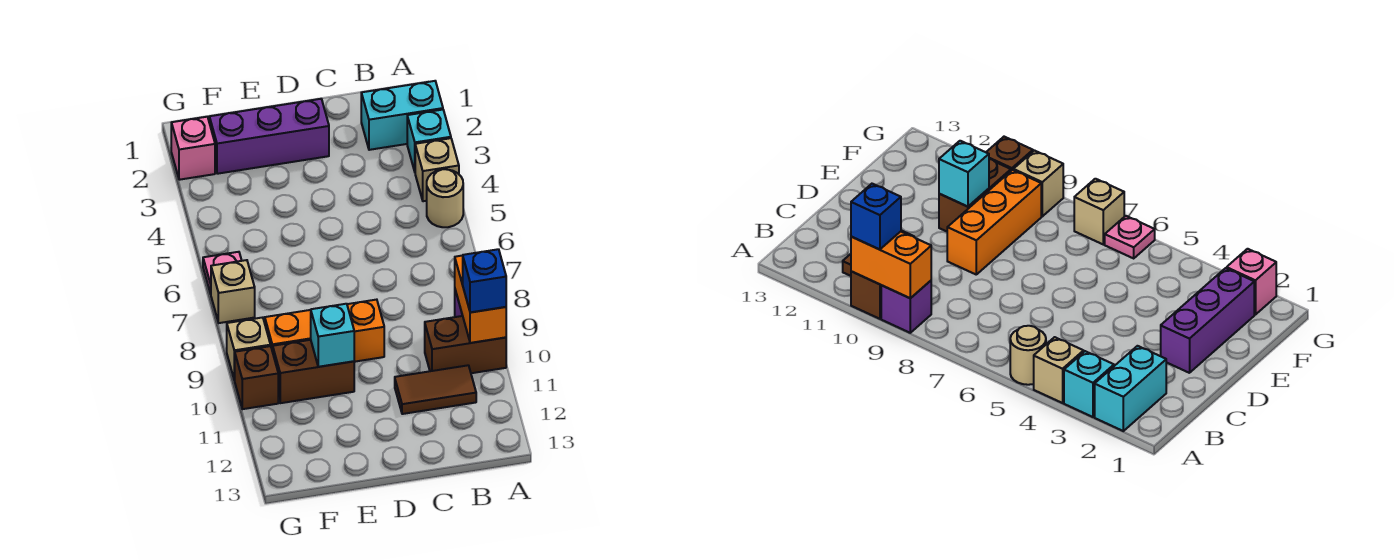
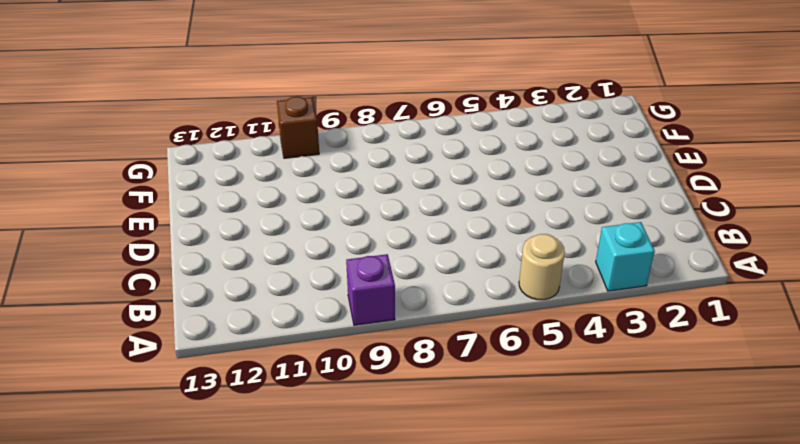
none -> cyan 1x2 brick [361,81,443,150]
none -> tan 1x1 brick [415,138,459,201]
none -> brown 1x2 brick [425,316,506,373]

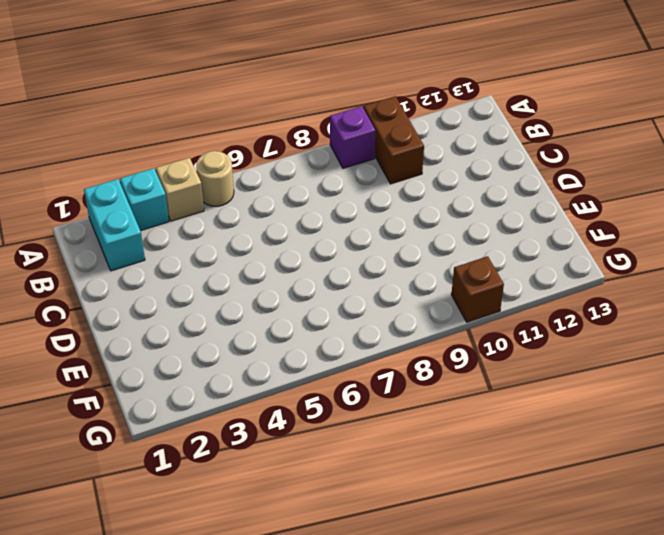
none -> brown 1x2 tile [395,365,476,414]
none -> purple 1x3 brick [209,99,329,174]
none -> orange 1x3 brick [265,300,384,362]

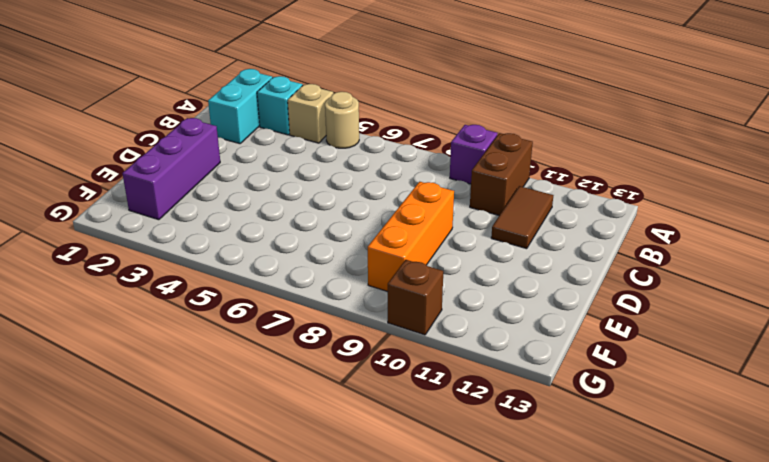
none -> brown 1x2 brick [273,340,354,403]
none -> pink 1x1 brick [171,117,215,180]
none -> pink 1x1 plate [203,252,242,294]

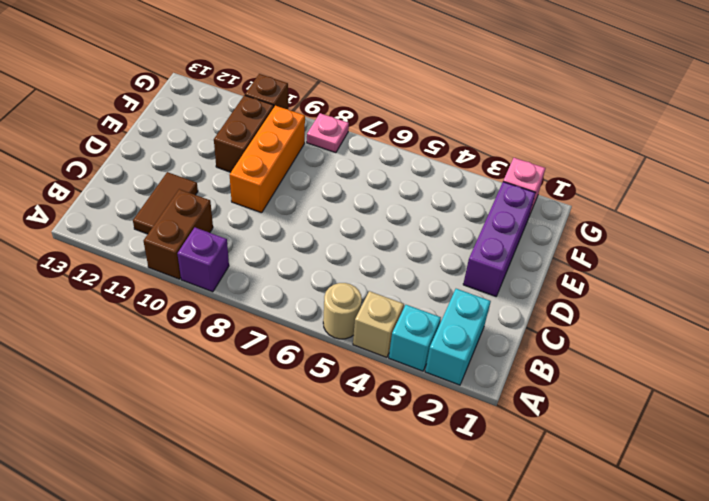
pink 1x1 plate [307,113,349,153] -> pink 1x1 plate moved to [203,252,242,294]
none -> tan 1x1 brick [211,260,255,323]
none -> tan 1x1 brick [227,317,270,380]
none -> orange 1x2 brick [455,256,506,343]

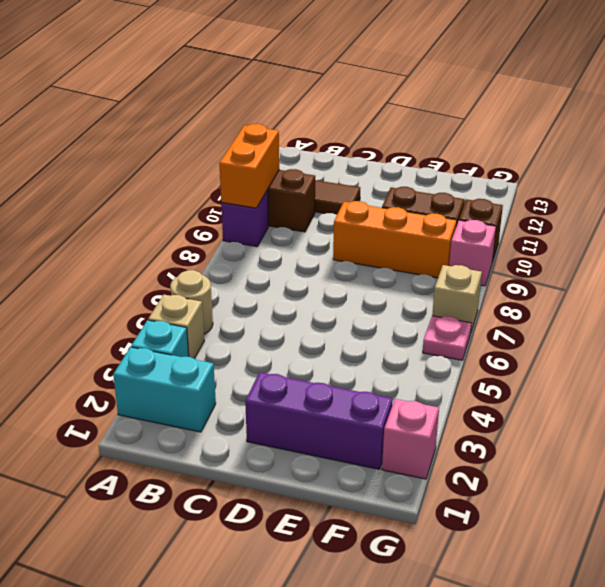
pink 1x1 brick [449,220,496,286] -> tan 1x1 brick [227,317,270,380]
none -> cyan 1x1 brick [311,304,354,367]
none -> blue 1x1 brick [463,249,506,312]

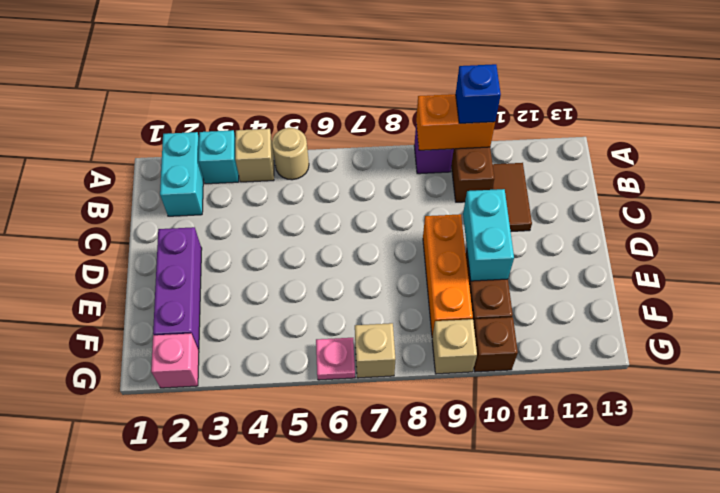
cyan 1x2 brick [463,189,514,281] -> cyan 1x1 brick [311,304,354,367]

